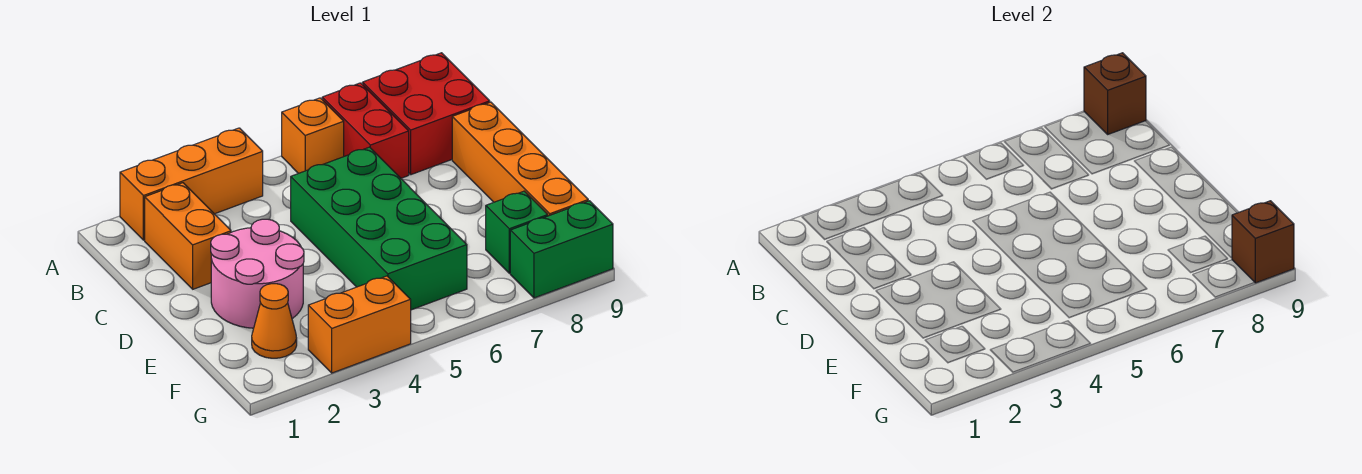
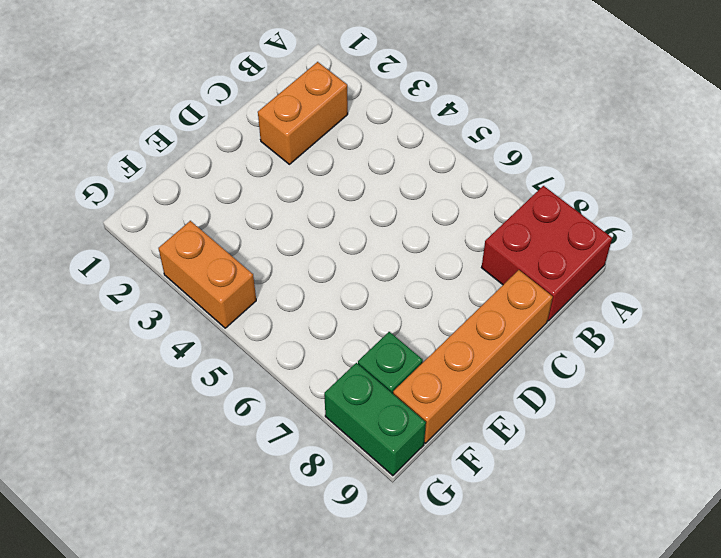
none -> orange 1x3 brick [120,128,263,240]
none -> orange 1x1 brick [282,98,344,174]
none -> red 1x2 brick [322,83,409,178]

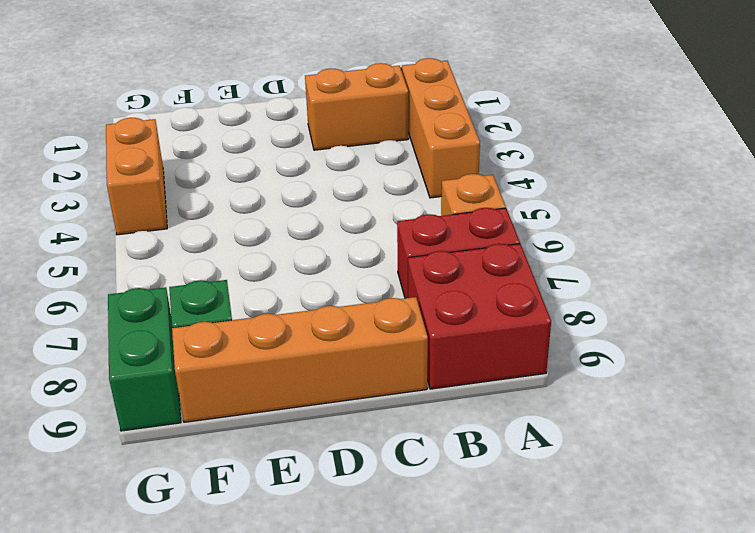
none -> green 2x4 brick [291,147,467,310]
none -> pink 2x2 round brick [211,219,304,328]
none -> orange 1x1 cone [252,284,297,358]

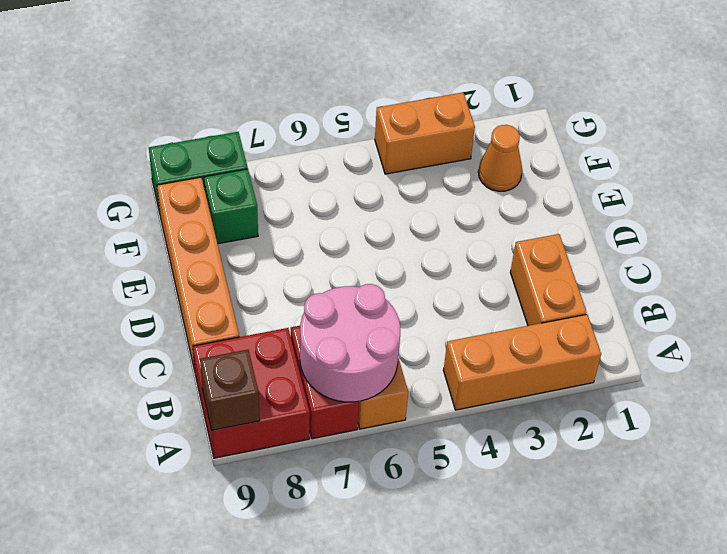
pink 2x2 round brick [300,284,400,402] -> pink 2x2 round brick moved to [211,219,304,328]
none -> green 2x4 brick [291,147,467,310]
none -> brown 1x1 brick [1232,201,1294,283]

